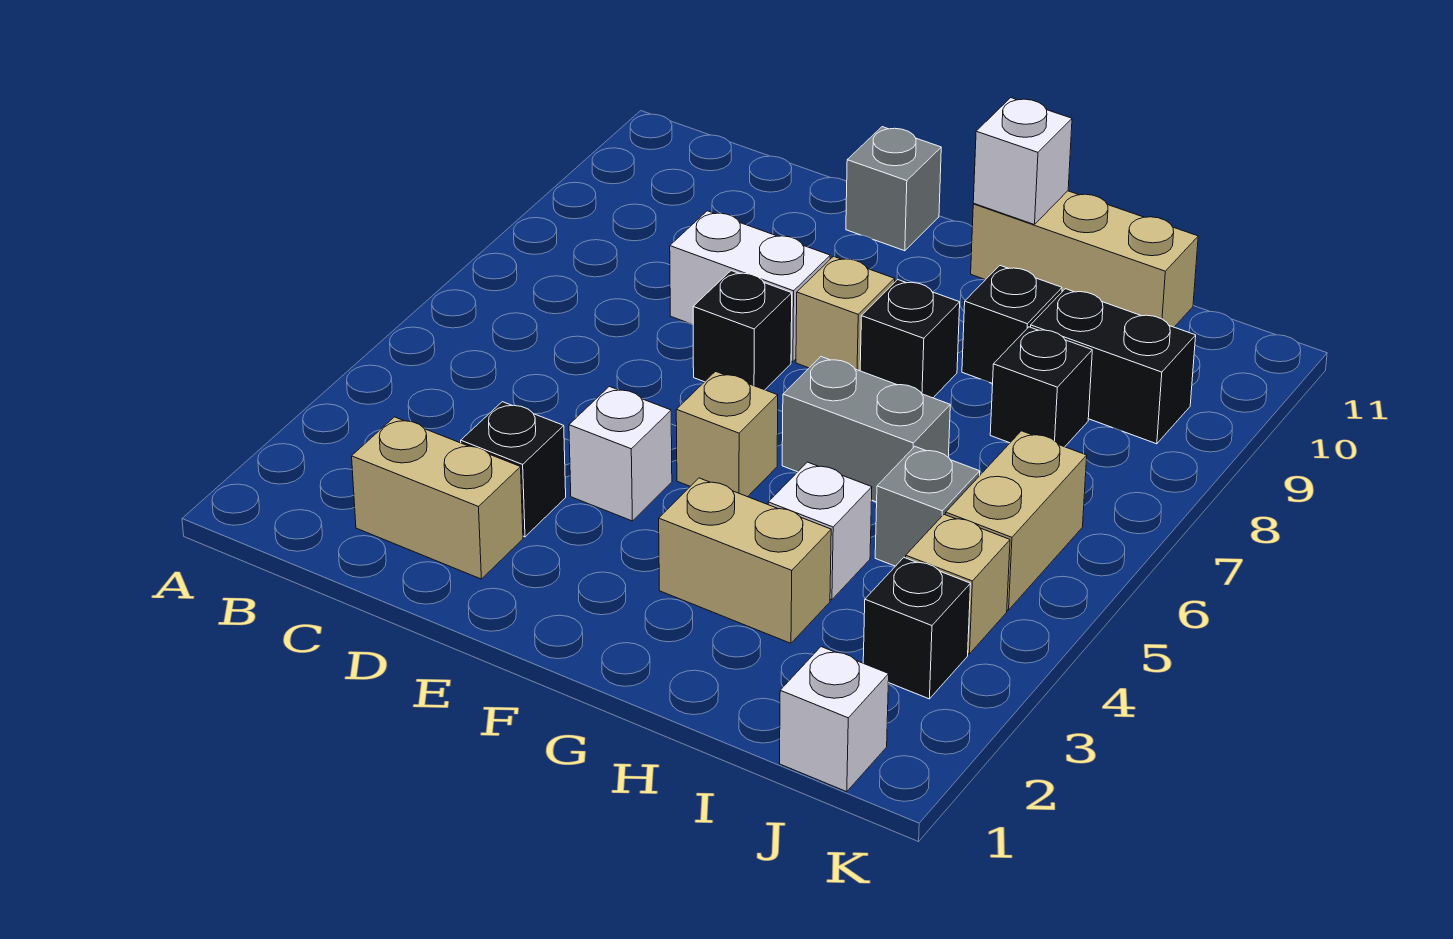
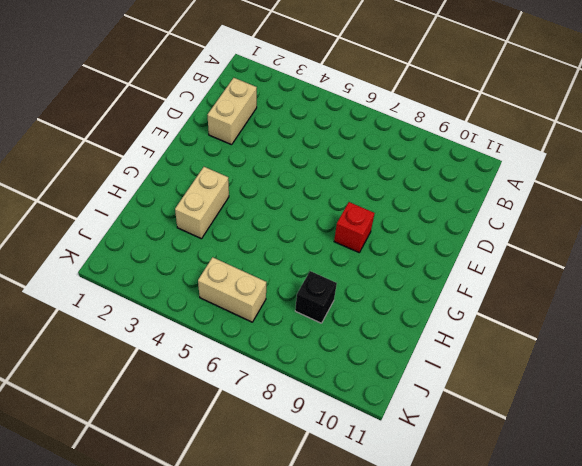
red 1x1 brick [334,202,375,253] -> tan 1x1 brick [796,256,895,371]
none -> black 1x1 brick [461,402,566,537]
none -> white 1x2 brick [670,211,830,362]
none -> white 1x1 brick [569,386,672,521]

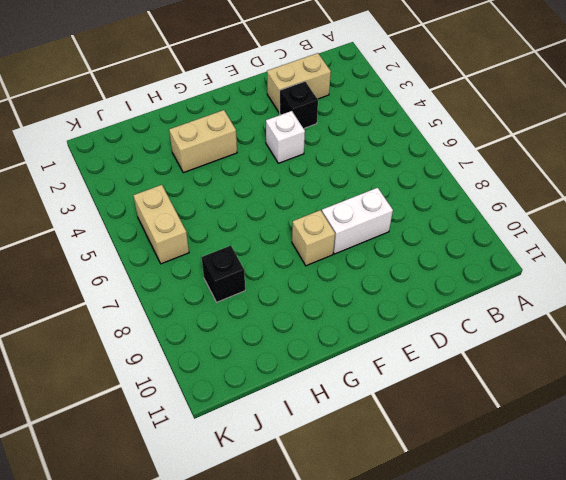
none -> black 1x1 brick [693,271,792,390]
none -> grey 1x1 brick [846,127,941,251]
none -> tan 1x1 brick [676,371,778,497]

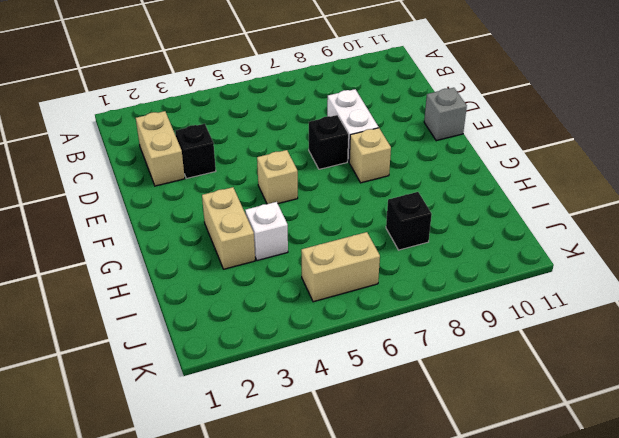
none -> white 1x1 brick [569,386,672,521]
none -> grey 1x2 brick [782,357,950,502]
none -> black 1x1 brick [860,280,960,398]

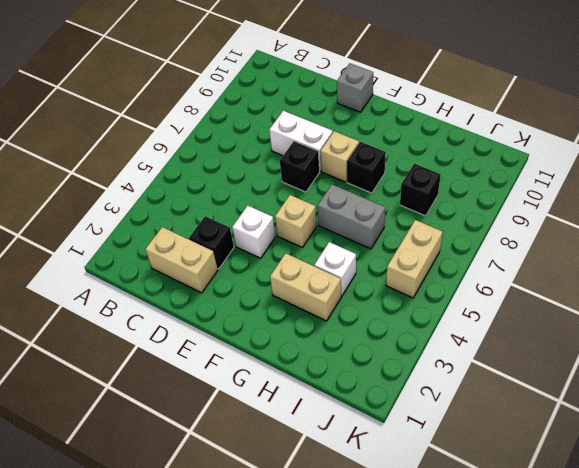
none -> tan 1x3 brick [971,191,1198,327]
none -> black 1x1 brick [962,266,1062,384]
none -> grey 1x1 brick [875,447,980,566]

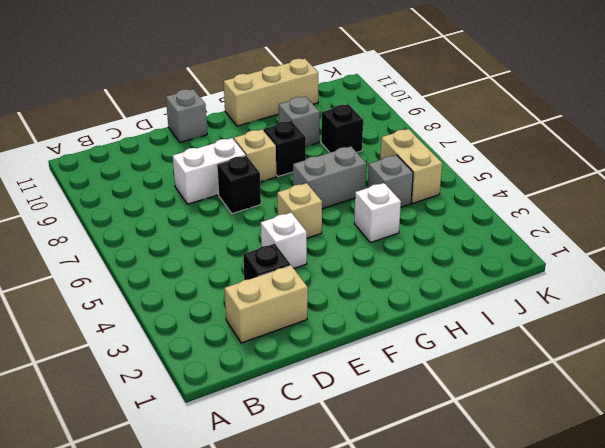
grey 1x1 brick [279,97,320,146] -> black 1x1 brick [962,266,1062,384]
none -> tan 1x2 brick [659,478,831,643]
none -> black 1x2 brick [1031,289,1196,444]
none -> white 1x1 brick [780,647,889,792]

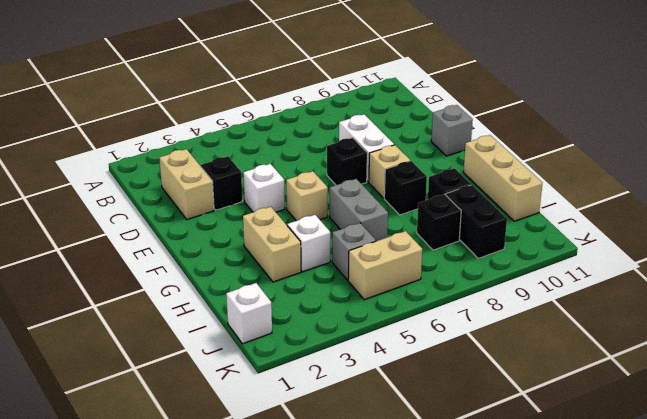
none -> black 1x1 brick [863,558,971,699]
none -> tan 1x1 brick [906,514,1010,654]
none -> white 1x1 brick [973,98,1072,225]

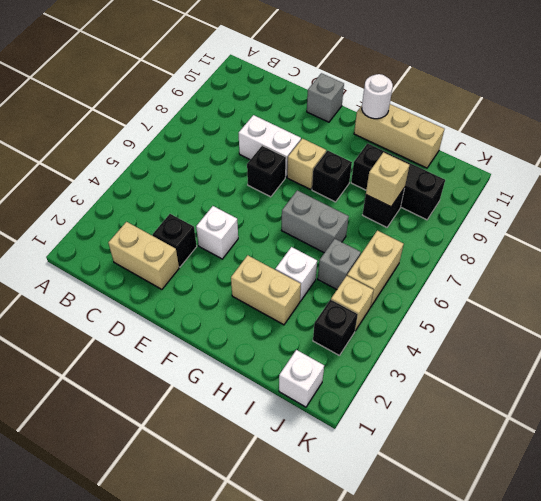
white 1x1 round brick [362,74,393,119] -> white 1x1 brick [973,98,1072,225]
tan 1x1 brick [366,152,409,207] -> tan 1x1 brick moved to [676,371,778,497]

